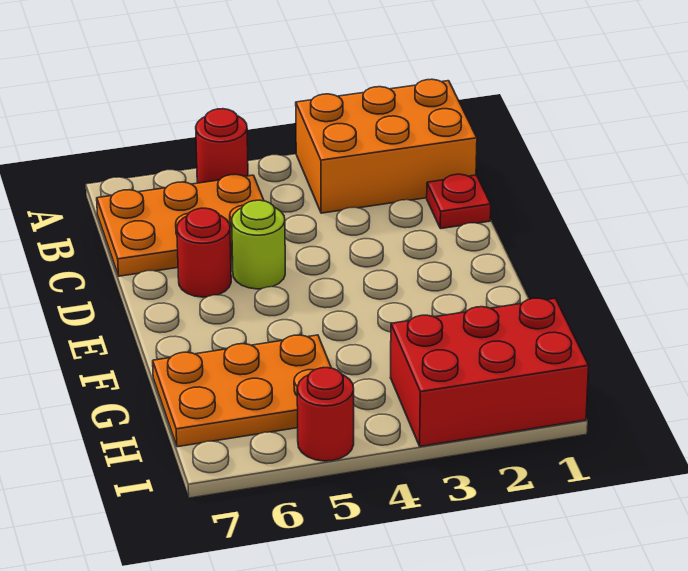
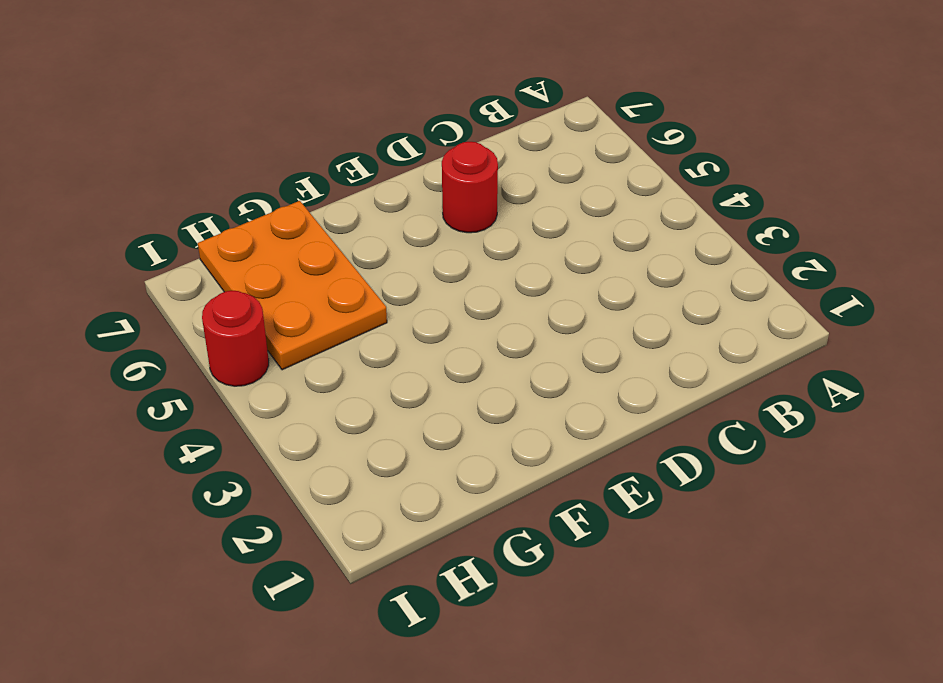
none -> orange 2x3 brick [296,79,477,213]
none -> red 1x1 round brick [196,109,248,183]

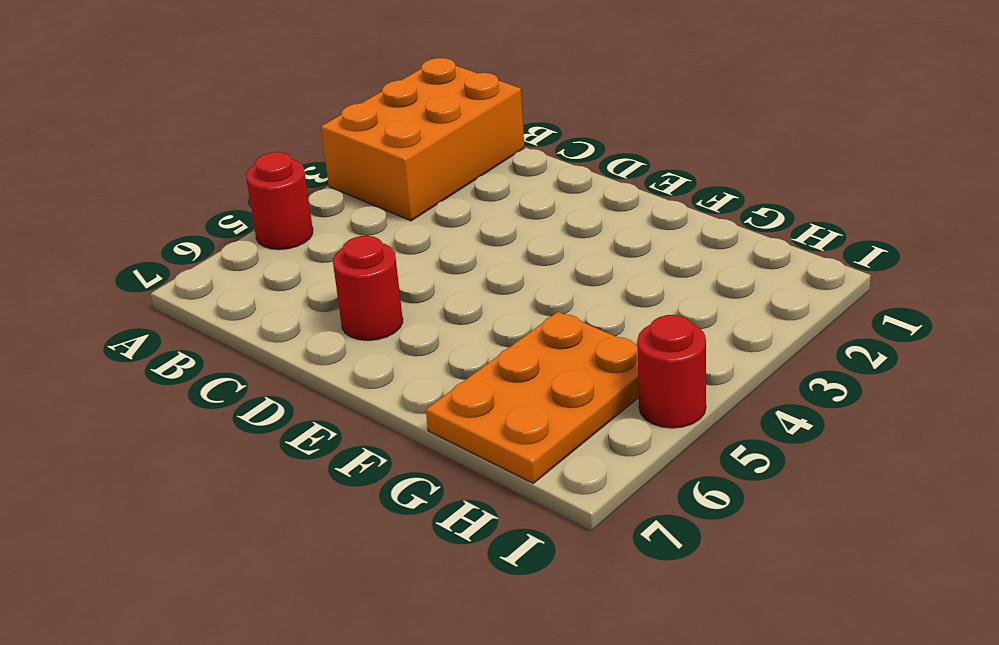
none -> orange 2x3 plate [97,174,264,276]
none -> red 1x1 plate [427,174,491,229]

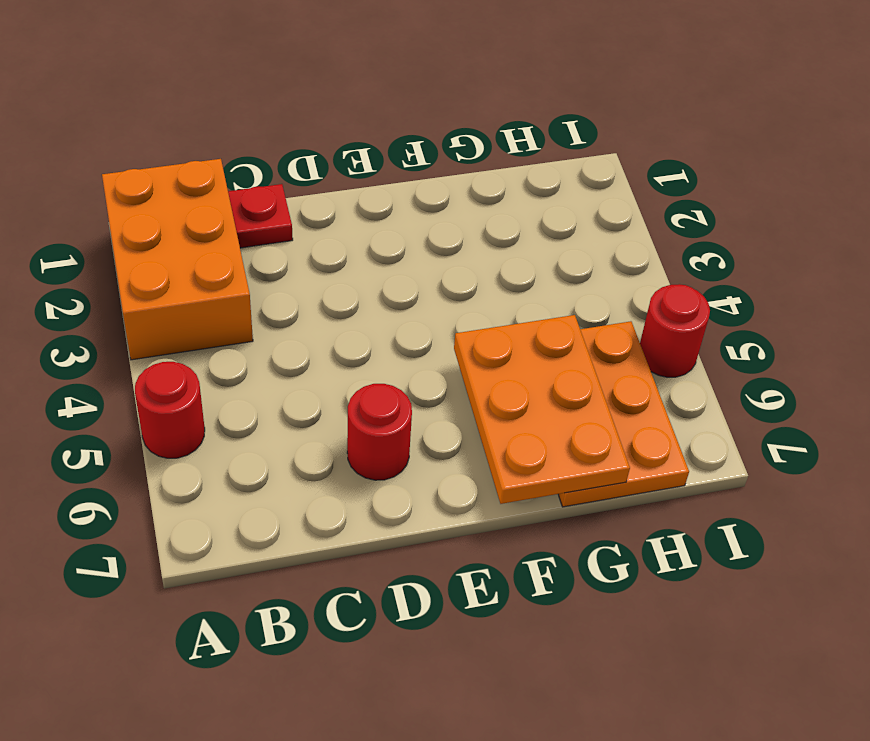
orange 2x3 plate [454,315,630,504] -> orange 2x3 plate moved to [97,174,264,276]
none -> lime 1x1 round brick [232,200,285,289]
none -> red 2x3 brick [391,298,589,447]

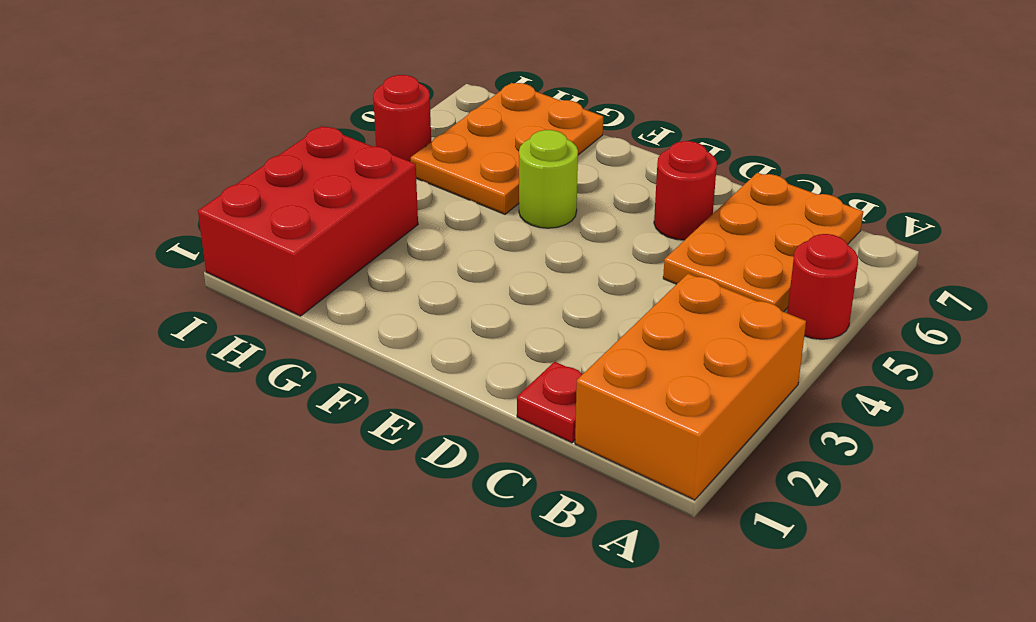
lime 1x1 round brick [519,130,578,228] -> lime 1x1 round brick moved to [232,200,285,289]

